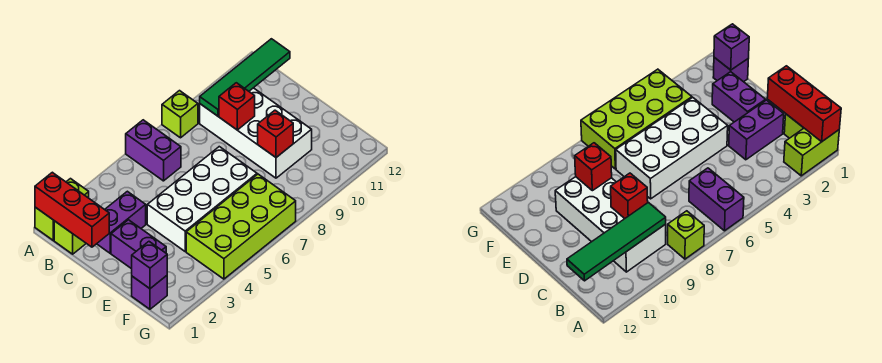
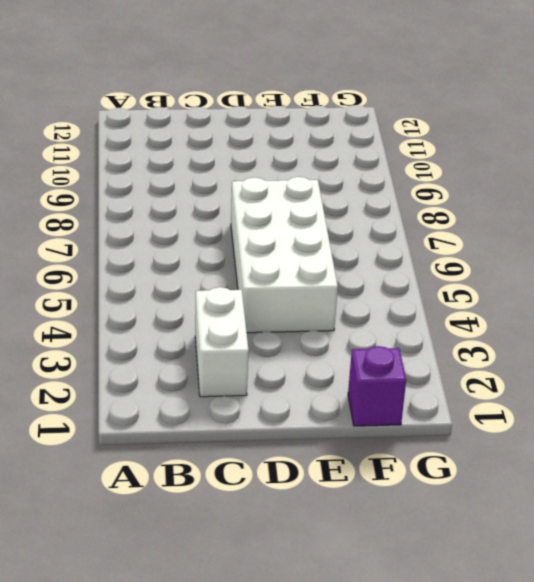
white 1x2 brick [195,287,249,397] -> purple 1x2 brick [97,191,146,253]
none -> lime 1x2 brick [35,179,89,240]
none -> purple 1x2 brick [126,120,181,181]
none -> lime 1x1 brick [162,91,198,138]

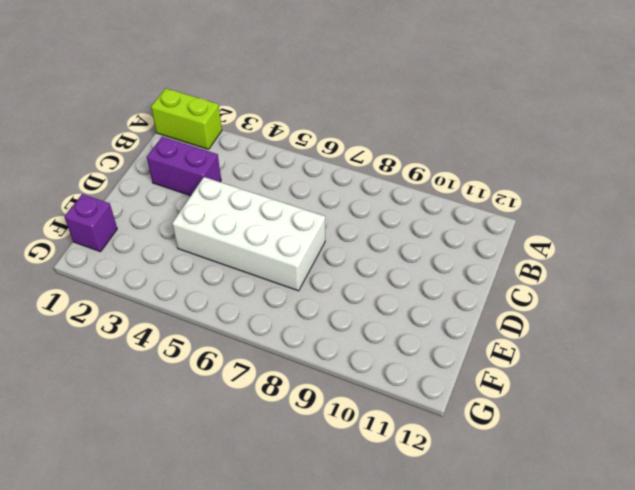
none -> purple 1x2 brick [126,120,181,181]
none -> lime 1x1 brick [162,91,198,138]
none -> lime 1x1 brick [54,221,86,254]

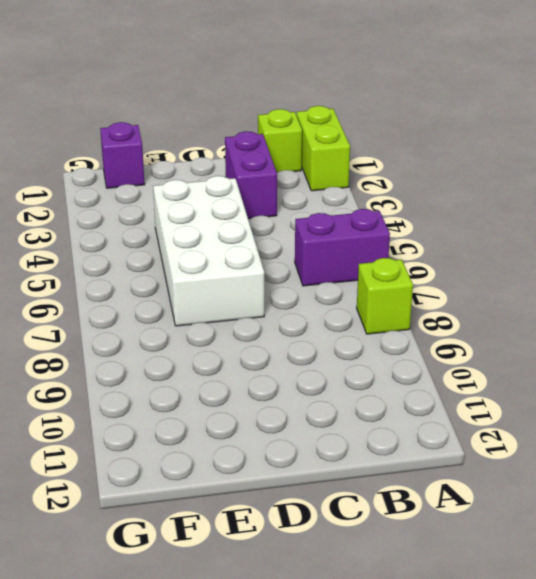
none -> white 2x4 brick [200,88,312,178]
none -> purple 1x2 brick [111,220,166,269]
none -> lime 2x4 brick [186,174,296,279]

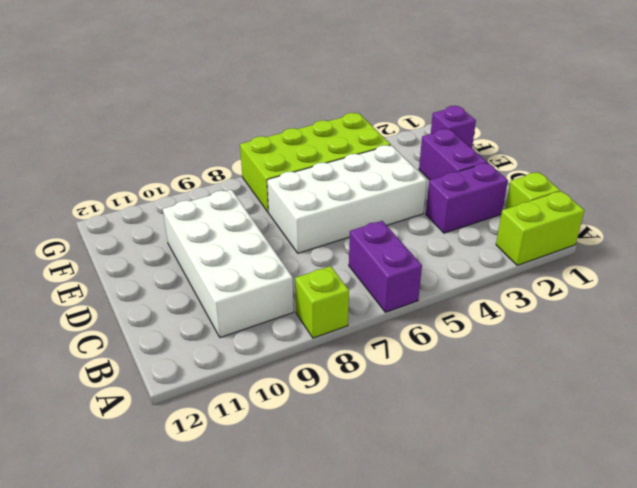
none -> red 1x3 brick [35,172,109,247]
none -> green 1x4 tile [200,39,290,116]
none -> red 1x1 brick [219,83,255,130]

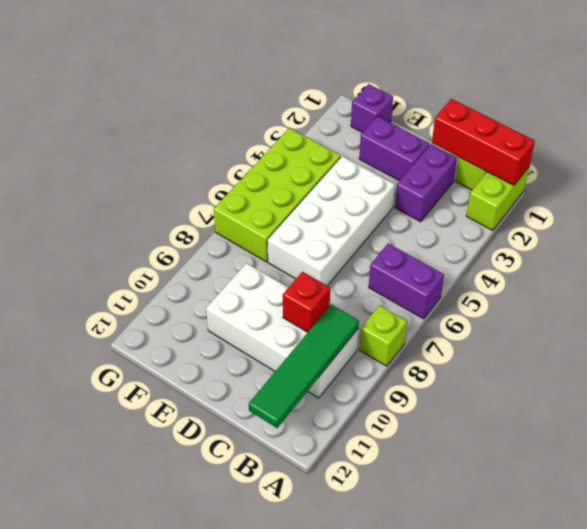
none -> red 1x1 brick [258,110,293,157]
none -> purple 1x1 brick [132,242,167,289]

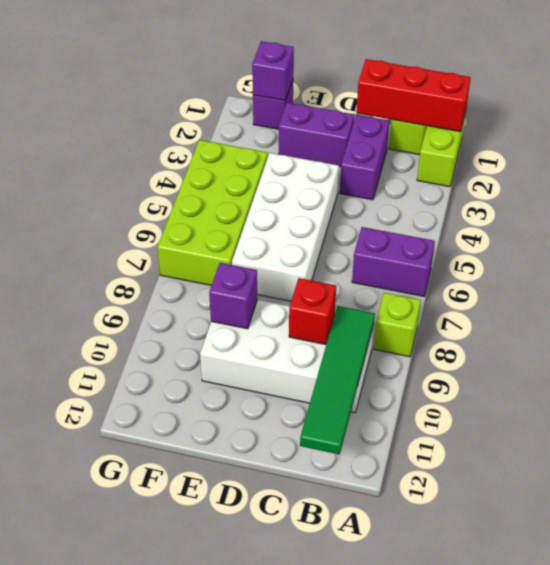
purple 1x1 brick [209,263,257,329] -> red 1x1 brick [258,110,293,157]

